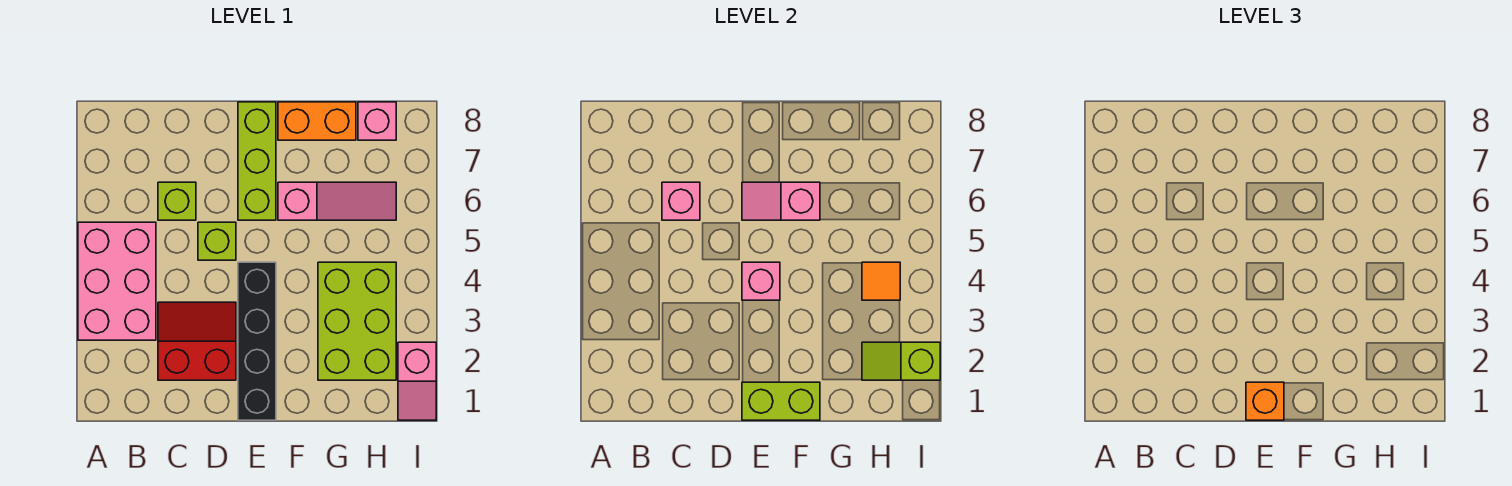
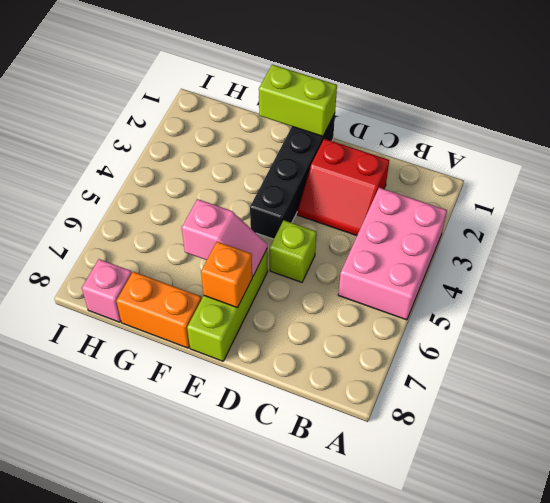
orange 1x1 brick [201,242,252,308] -> orange 1x1 brick moved to [1246,382,1284,420]
none -> lime 1x1 brick [158,182,196,220]
none -> pink 1x3 slope [278,182,396,220]
none -> lime 2x3 brick [318,262,396,380]

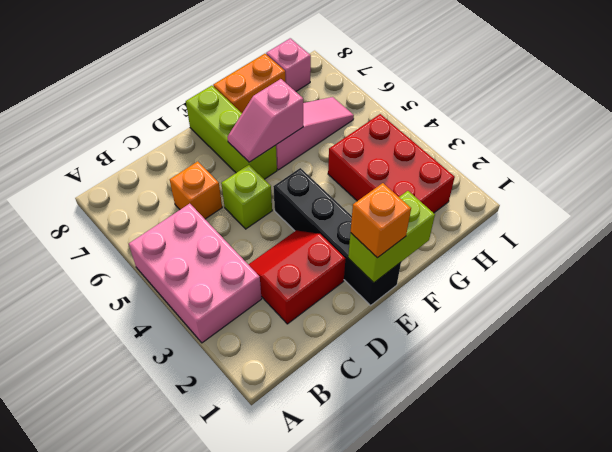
orange 1x1 brick [170,161,222,219] -> lime 1x1 brick [158,182,196,220]
red 2x3 brick [328,114,455,213] -> lime 2x3 brick [318,262,396,380]
none -> pink 1x2 slope [398,342,436,420]
none -> pink 1x1 brick [662,182,700,220]
none -> pink 1x1 brick [742,262,780,300]

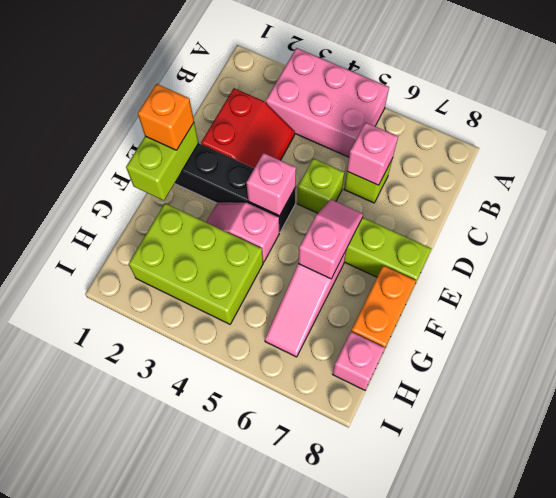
pink 1x2 slope [206,202,279,262] -> pink 1x2 slope moved to [398,342,436,420]
none -> lime 1x2 slope [862,342,940,380]
none -> orange 1x1 tile [862,262,900,300]

